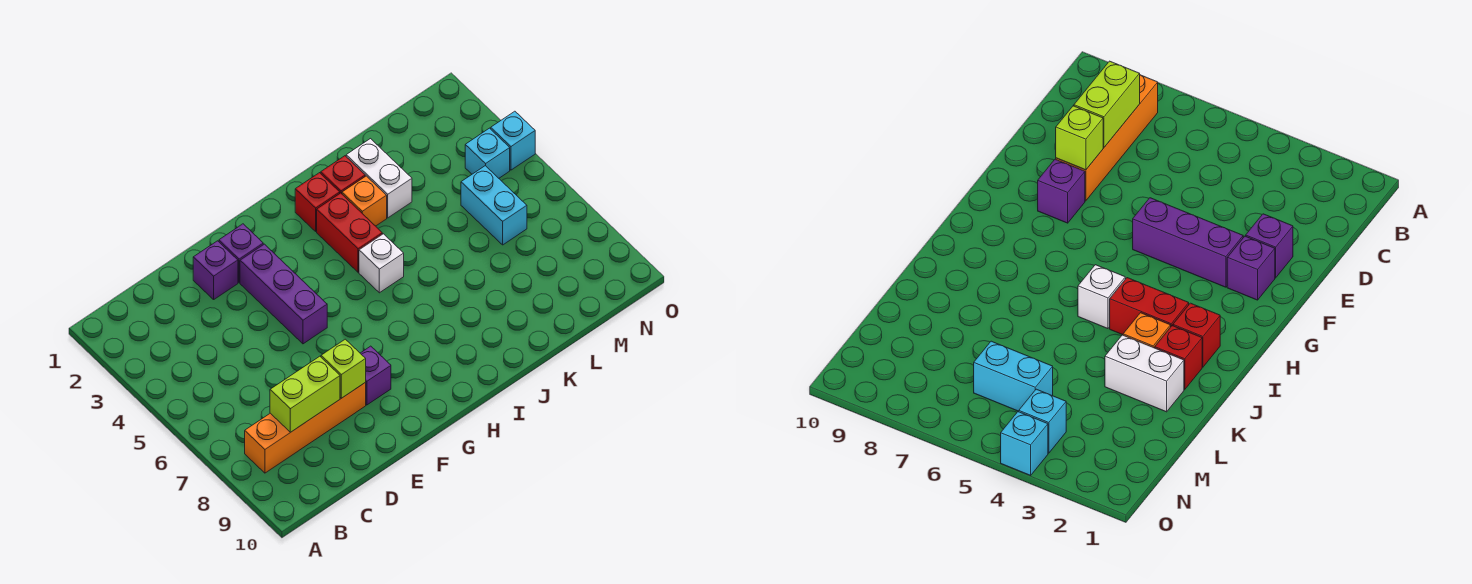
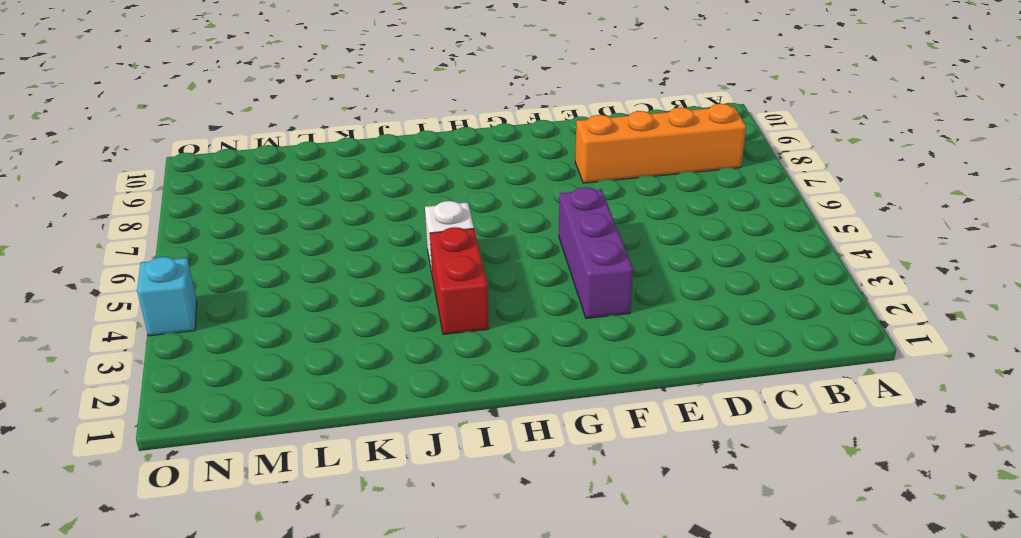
none -> purple 1x1 brick [193,241,238,299]
none -> purple 1x1 brick [219,224,263,283]
none -> purple 1x1 brick [360,346,391,405]

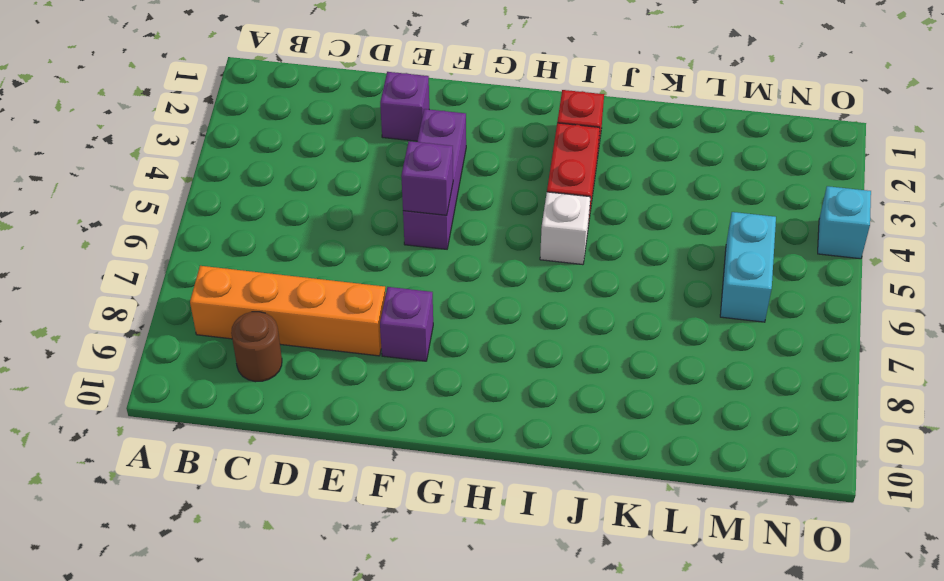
brown 1x1 round brick [231,312,282,382] -> none
purple 1x1 brick [401,141,453,215] -> purple 1x1 brick moved to [219,224,263,283]
none -> red 1x1 brick [321,156,365,194]
none -> orange 1x1 brick [342,176,387,226]
none -> white 1x2 brick [346,139,412,218]

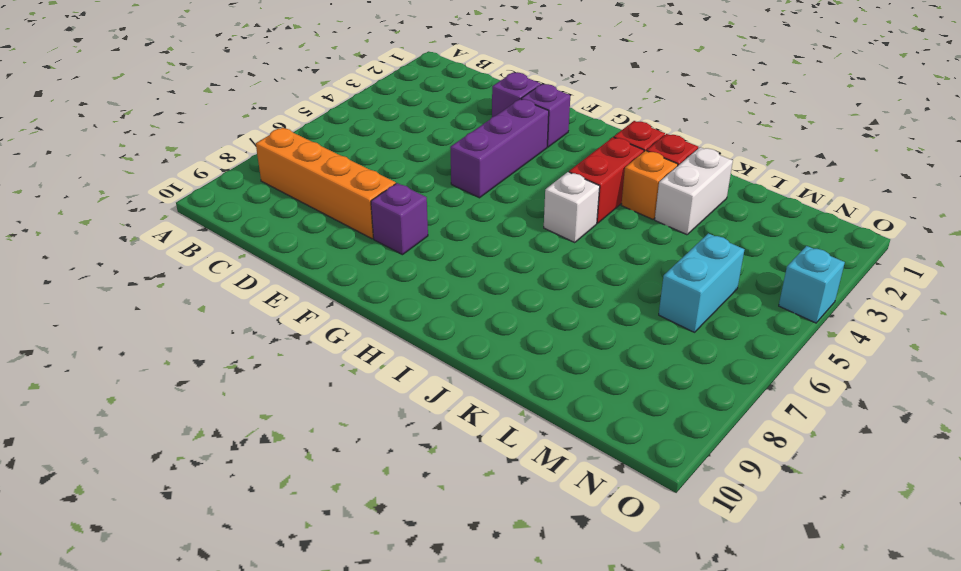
none -> cyan 1x1 brick [465,128,510,178]
none -> lime 1x2 brick [270,356,340,432]
none -> lime 1x1 brick [321,339,366,398]

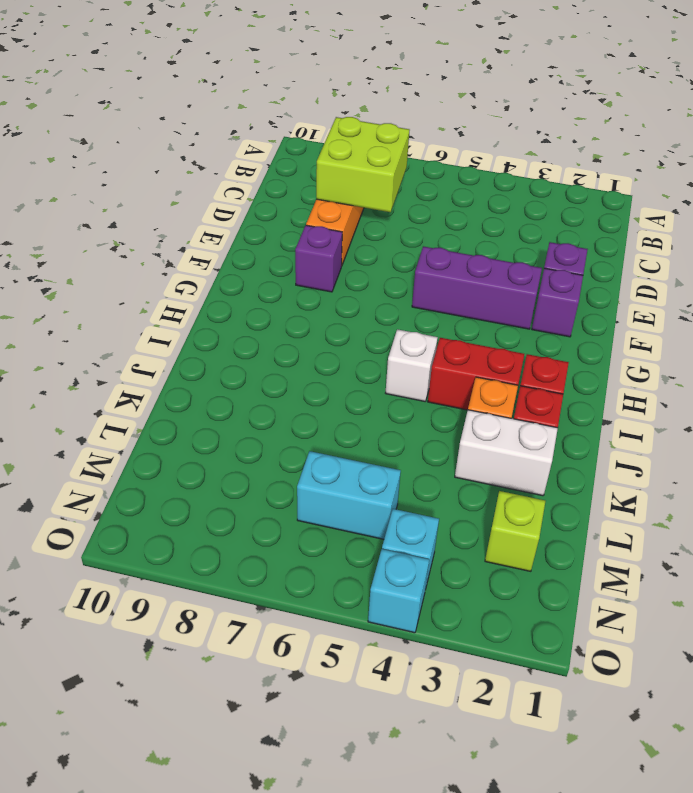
lime 2x2 brick [316,117,409,212] -> lime 1x2 brick [270,356,340,432]
lime 1x1 brick [485,491,545,571] -> lime 1x1 brick moved to [321,339,366,398]

